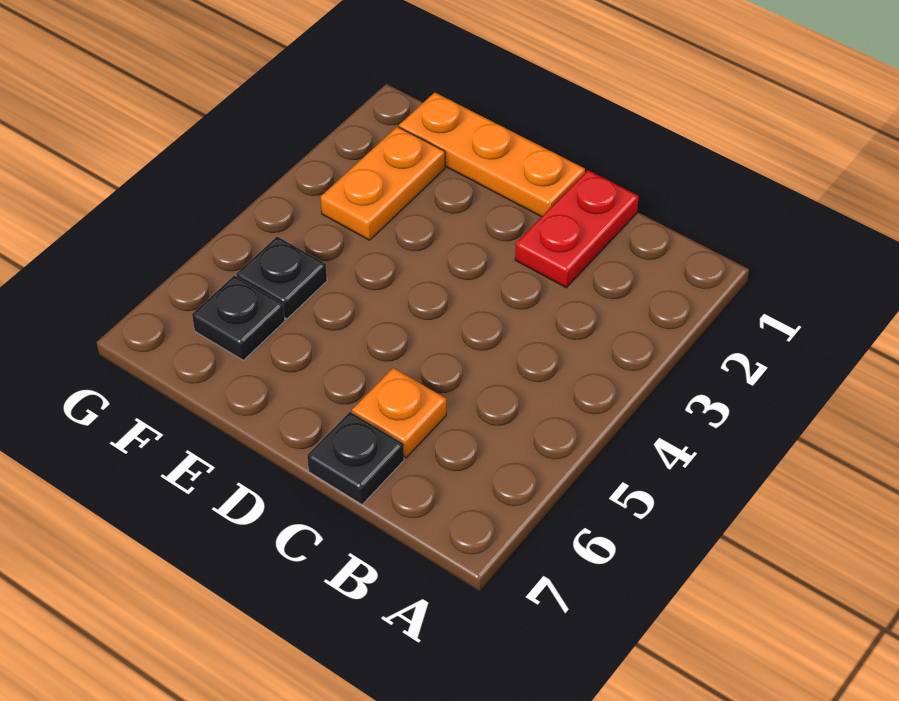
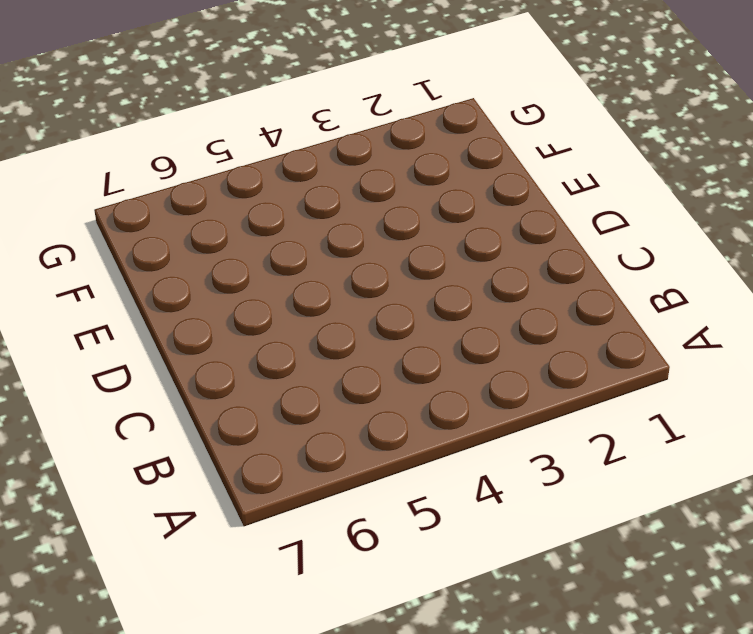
none -> red 1x2 plate [515,170,639,288]
none -> orange 1x1 plate [352,368,446,458]

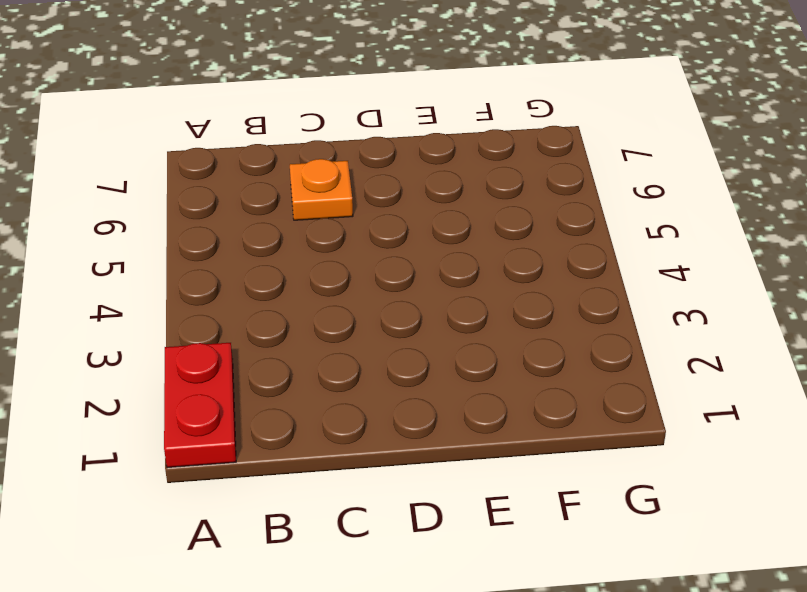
red 1x2 plate [164,343,236,468] -> red 1x2 plate moved to [515,170,639,288]
none -> black 1x1 plate [307,412,404,504]
none -> orange 1x3 plate [399,92,585,217]

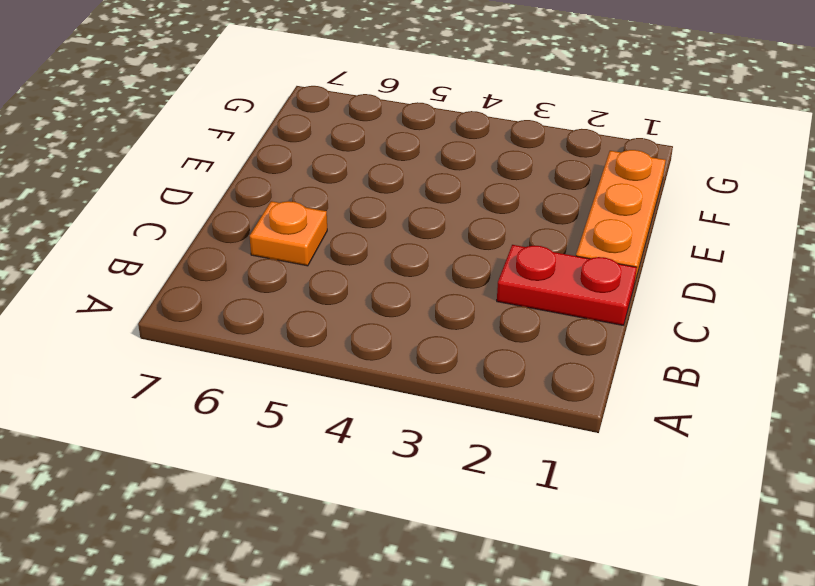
none -> black 1x1 plate [307,412,404,504]
none -> orange 1x2 plate [320,127,445,240]

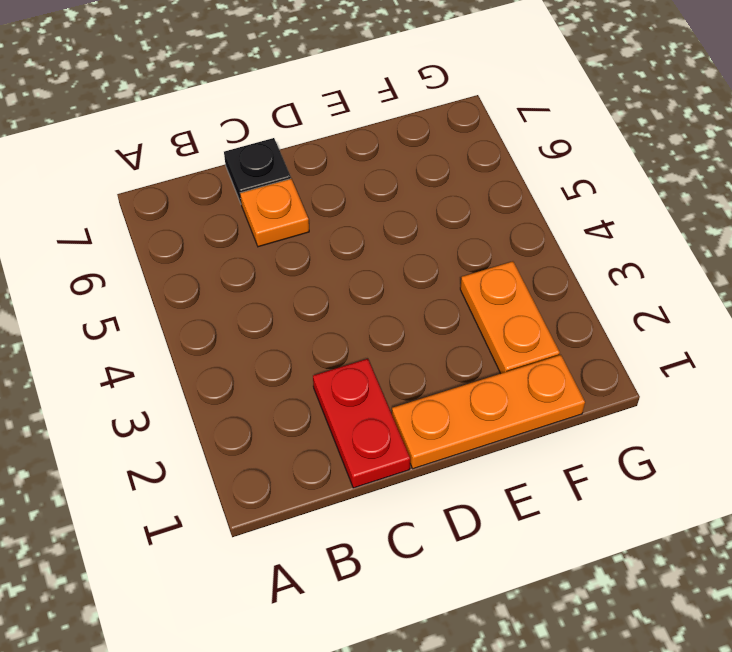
none -> black 1x1 plate [236,236,327,319]
none -> black 1x1 plate [192,276,285,360]

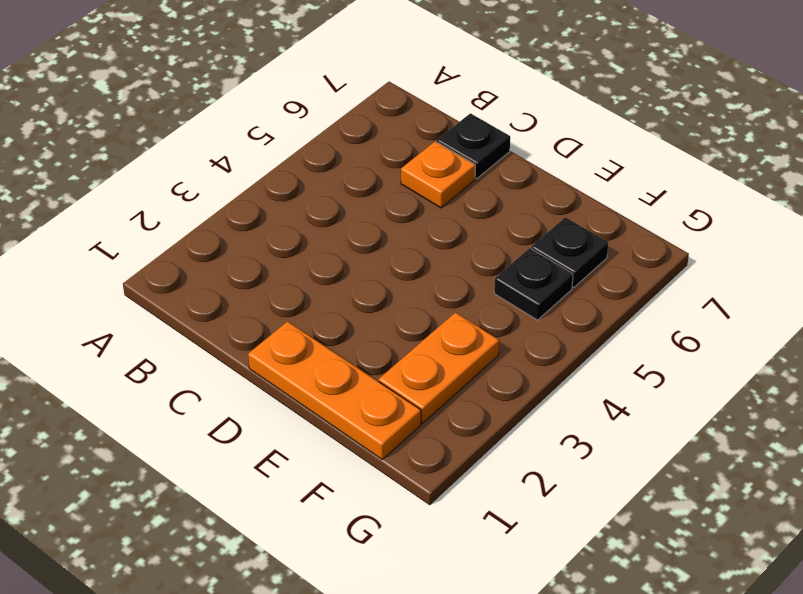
none -> red 1x2 plate [515,170,639,288]

